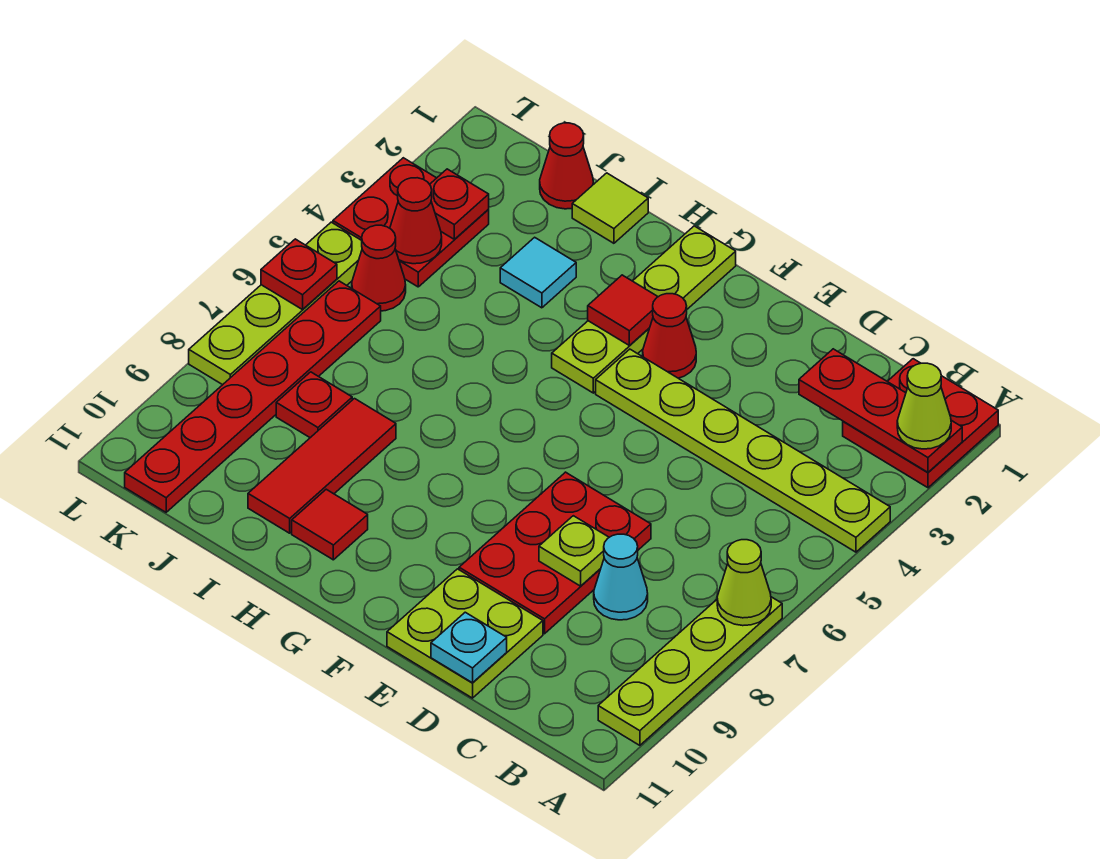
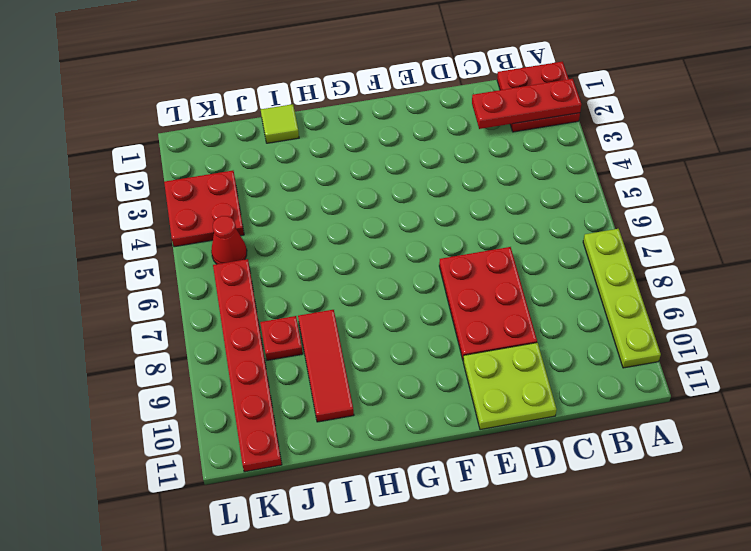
none -> lime 1x6 plate [596,349,890,552]
none -> cyan 1x1 cone [594,534,648,620]
none -> red 1x1 cone [643,294,696,378]

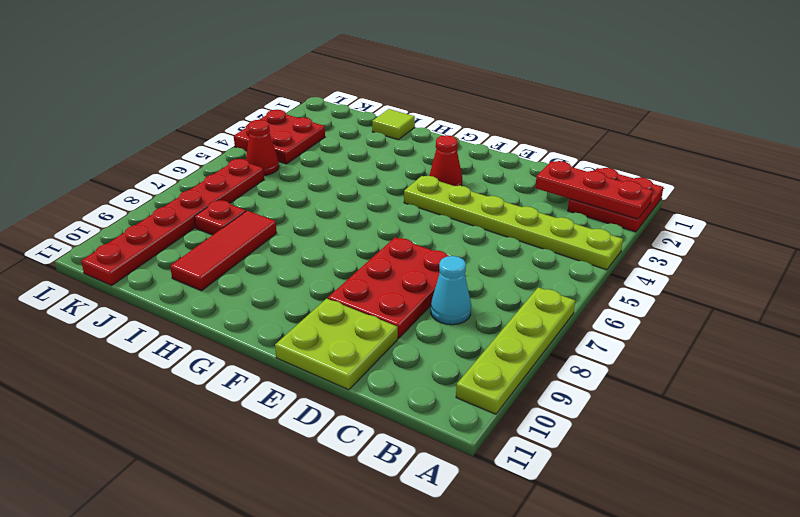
none -> lime 1x4 plate [552,226,736,393]
none -> red 1x1 tile [292,489,368,560]
none -> cyan 1x1 tile [500,237,576,308]

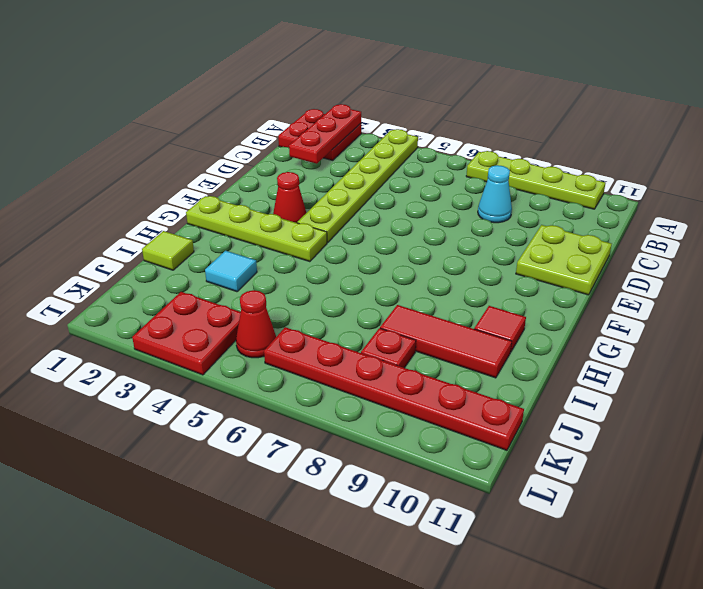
none -> red 2x3 plate [459,472,651,634]
none -> red 1x1 cone [540,123,593,209]
none -> lime 1x4 plate [189,222,362,385]

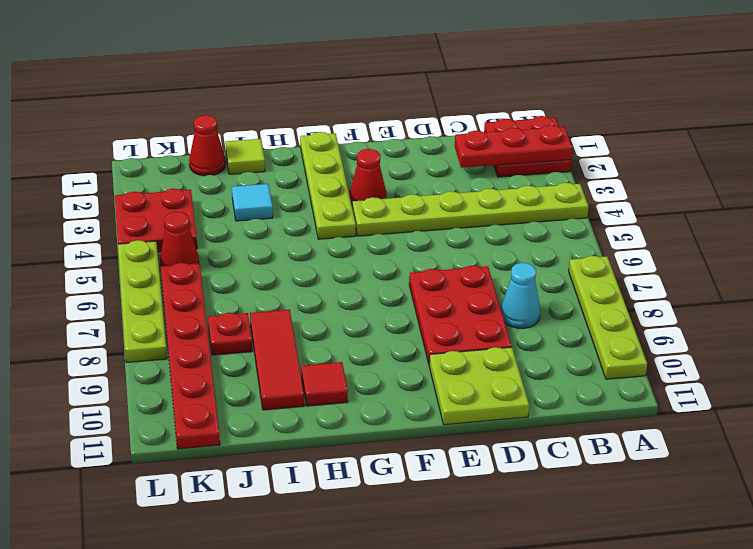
none -> lime 1x1 cone [717,540,771,626]
none -> lime 1x1 plate [539,516,609,586]
none -> cyan 1x1 plate [431,612,507,683]

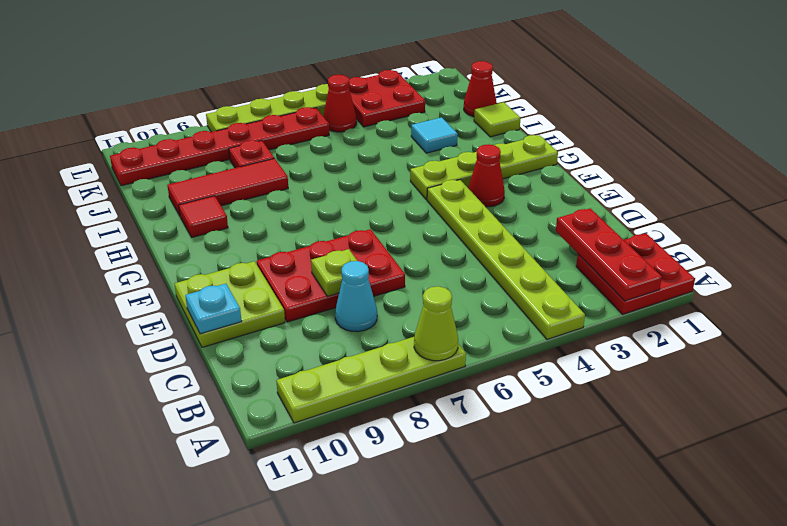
none -> red 1x1 tile [588,275,658,345]
none -> red 1x1 plate [430,169,489,239]
none -> red 1x1 cone [390,178,442,264]

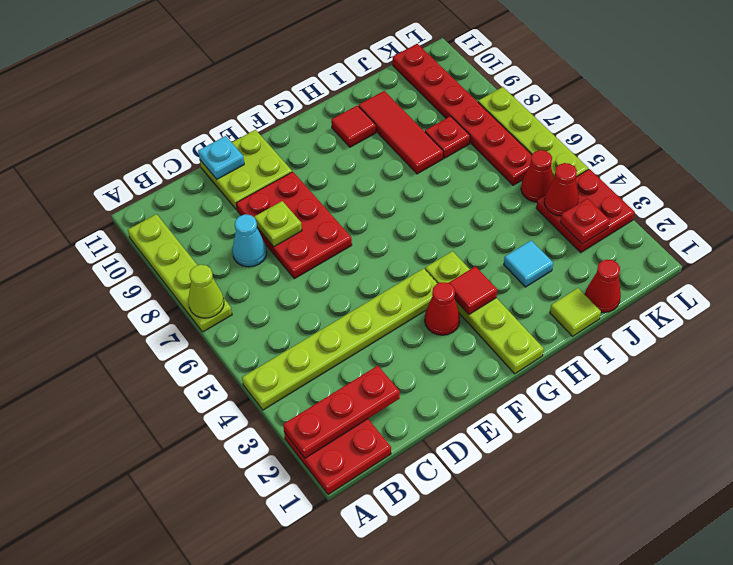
none -> red 1x1 plate [261,239,337,310]
none -> lime 1x1 cone [897,363,951,449]

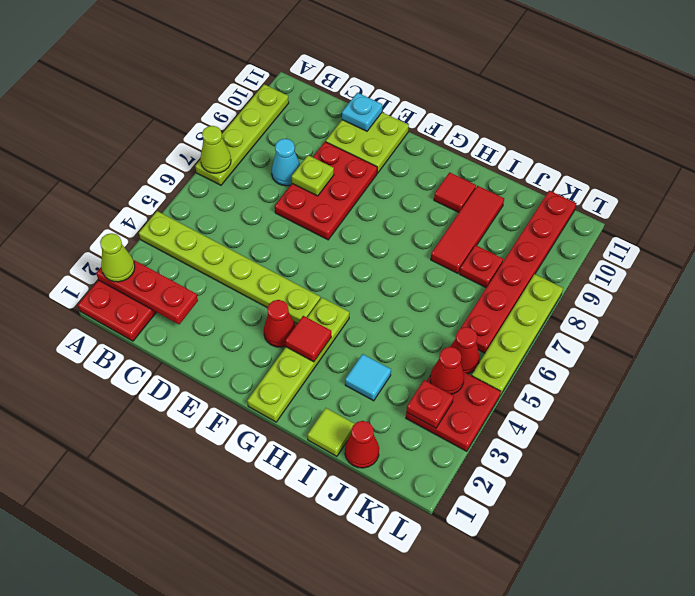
none -> red 1x1 plate [261,239,337,310]

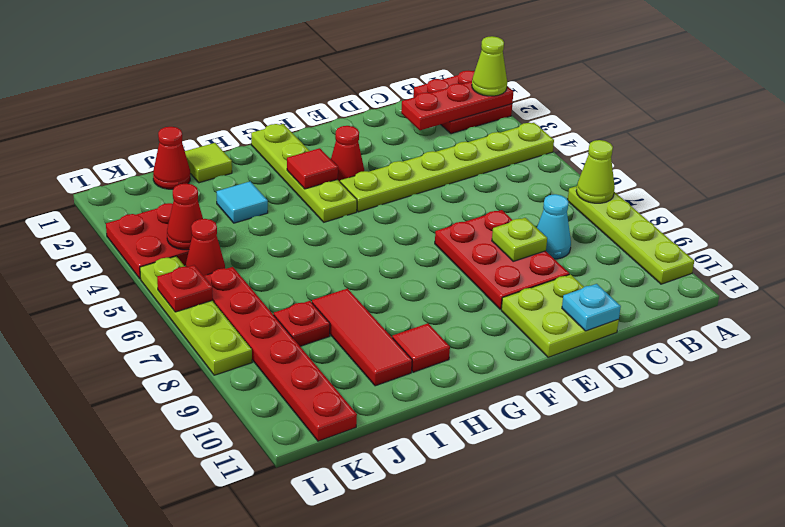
none -> red 1x1 plate [430,169,489,239]

